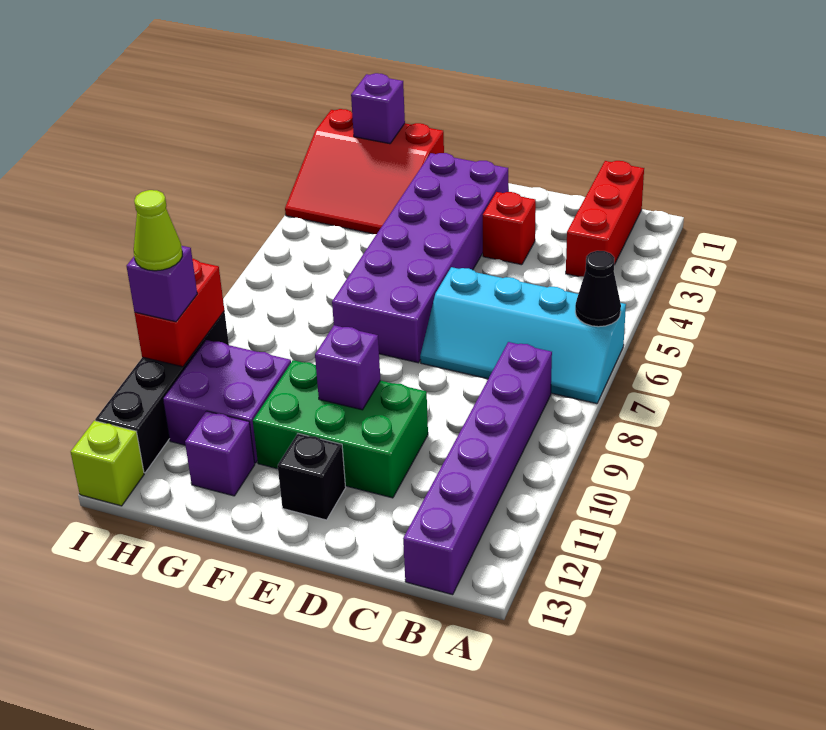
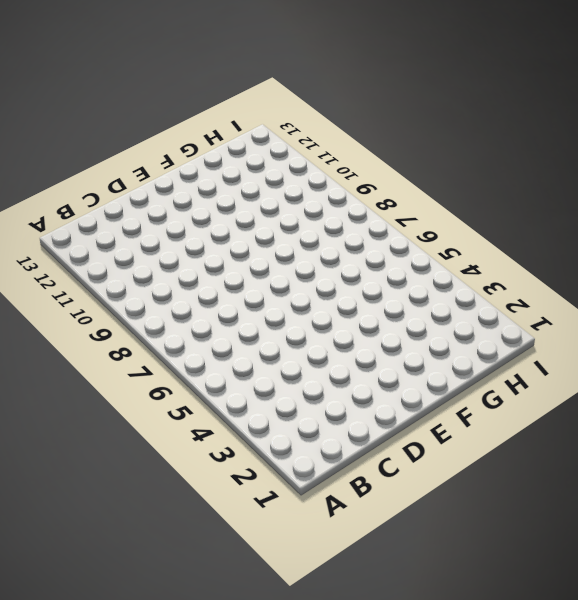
none -> cyan 2x4 slope [420,267,626,404]
none -> red 1x3 brick [566,161,644,277]
none -> purple 1x6 brick [403,342,552,595]

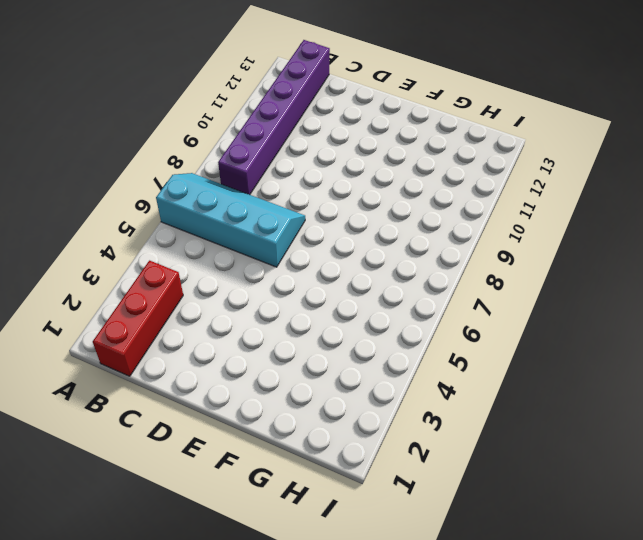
none -> red 1x1 brick [483,192,536,265]
none -> green 2x3 brick [253,360,428,498]
none -> purple 2x6 brick [332,153,508,363]

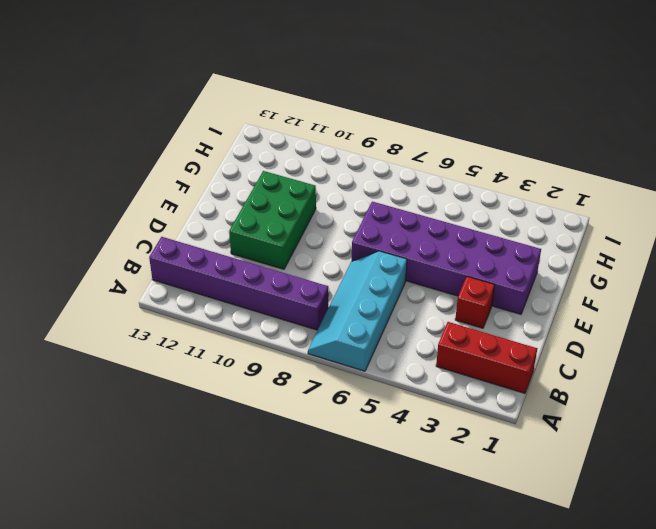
none -> black 1x1 brick [278,434,346,520]
none -> red 3x3 slope [285,109,444,234]
none -> purple 2x2 brick [163,340,291,463]

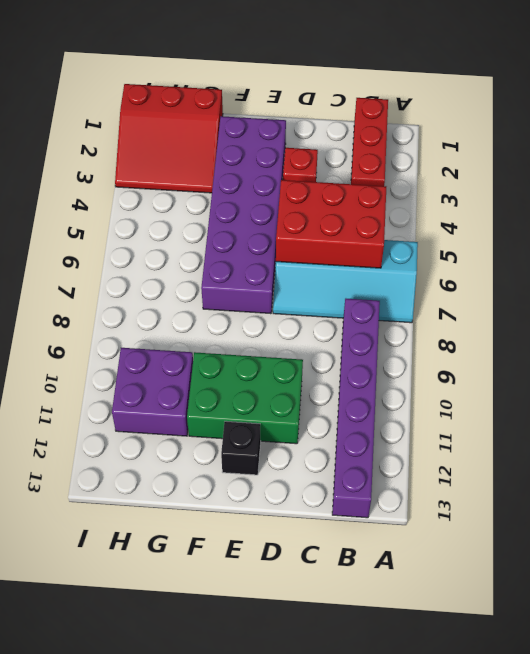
red 2x3 brick [276,180,386,268] -> none
none -> purple 1x1 brick [185,411,255,496]
none -> black 1x4 brick [95,311,229,473]
none -> lime 1x1 brick [71,421,144,506]

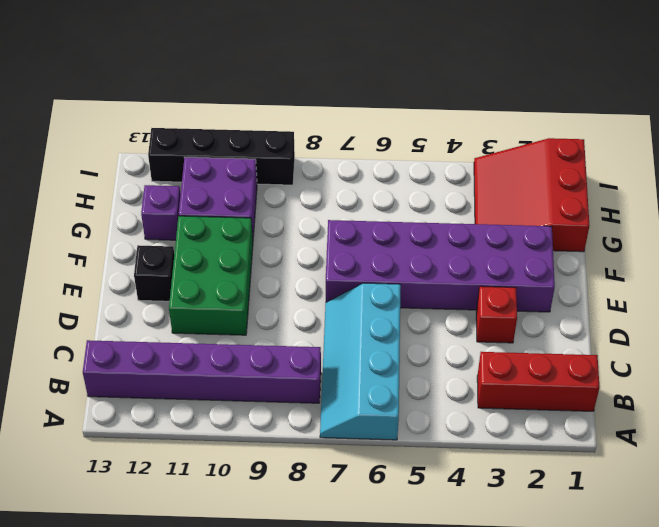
none -> lime 1x1 brick [71,421,144,506]
none -> black 1x1 cone [575,251,621,327]
none -> purple 1x1 brick [315,325,380,410]

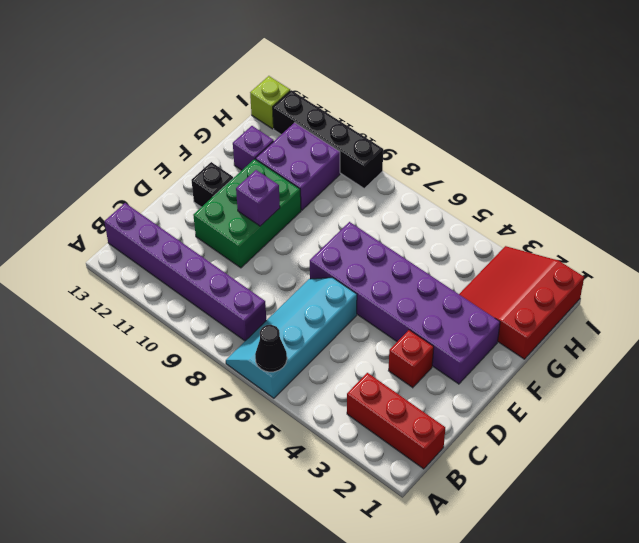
none -> purple 1x1 brick [351,73,405,144]
none -> red 1x2 brick [135,259,224,367]
none -> purple 1x1 brick [127,246,197,322]

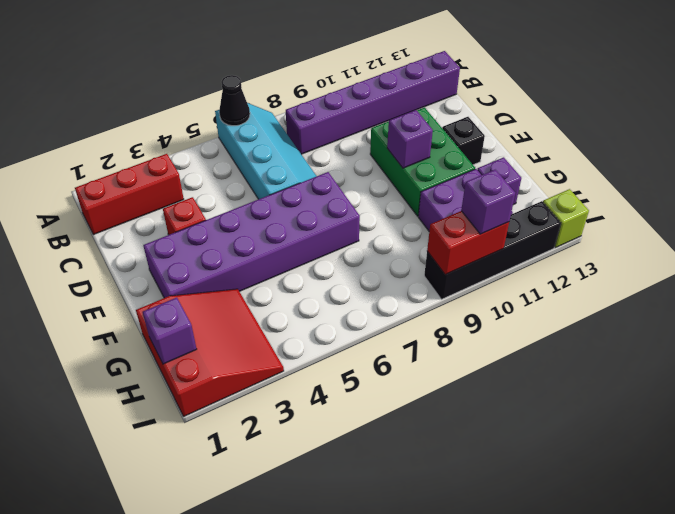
none -> lime 1x1 cone [134,190,182,271]

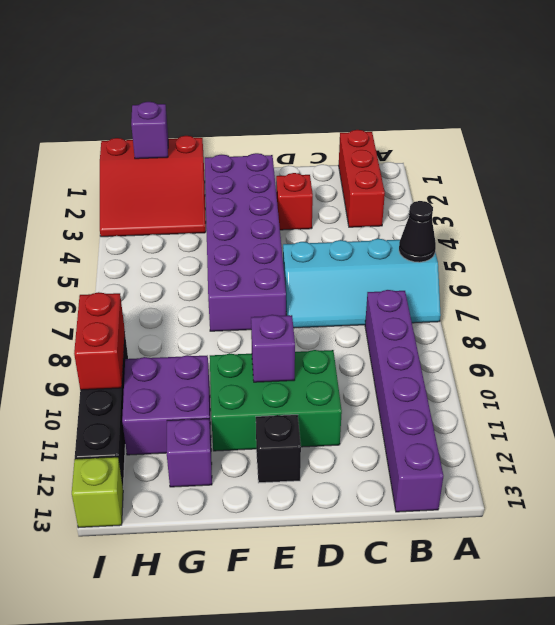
none -> purple 1x1 brick [127,246,197,322]
none -> lime 1x1 cone [134,190,182,271]

